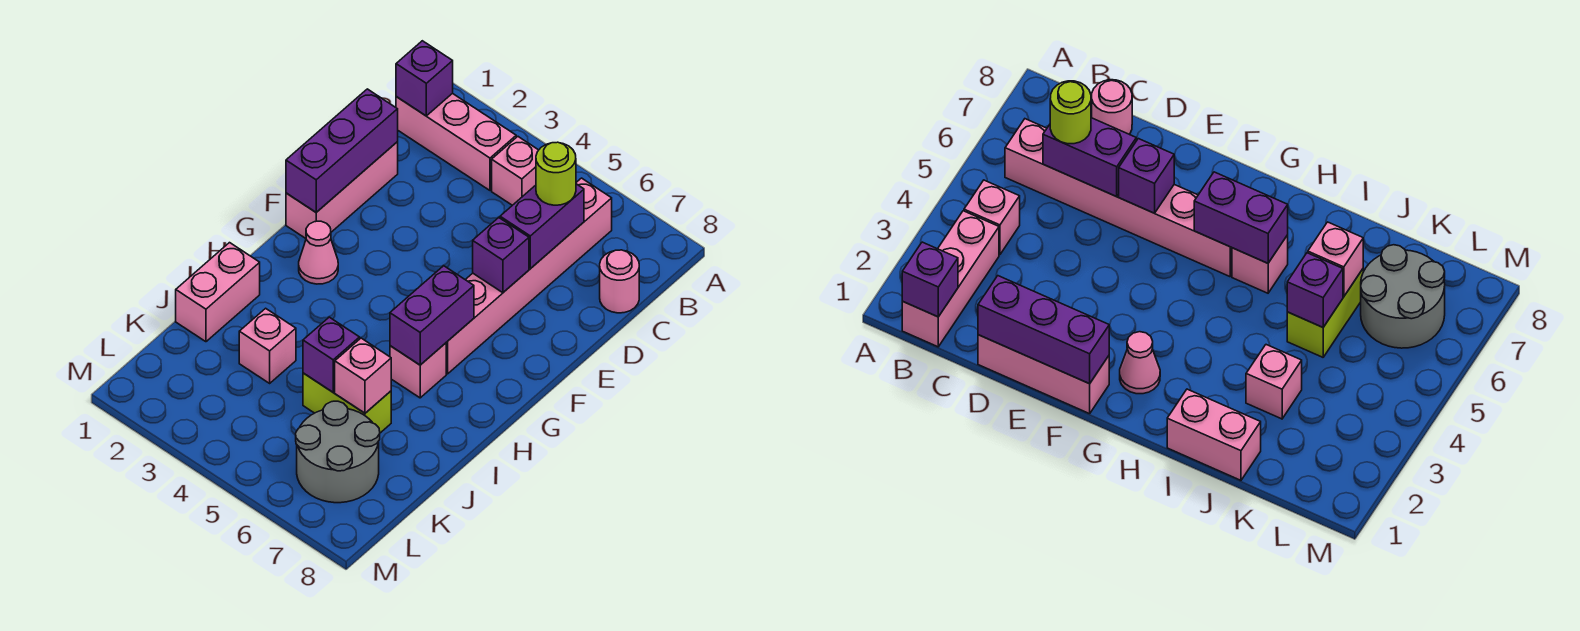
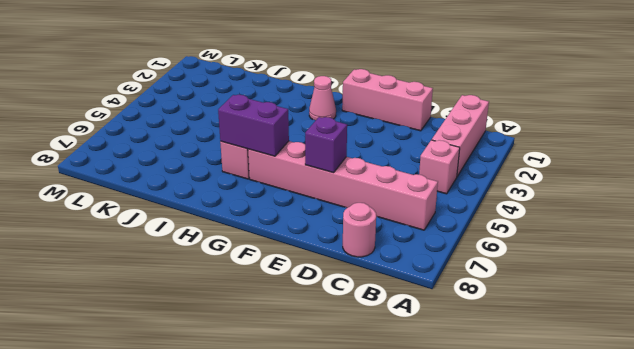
none -> pink 1x2 brick [176,243,260,342]
none -> pink 1x1 brick [239,308,296,383]
none -> lime 1x2 brick [303,373,391,433]

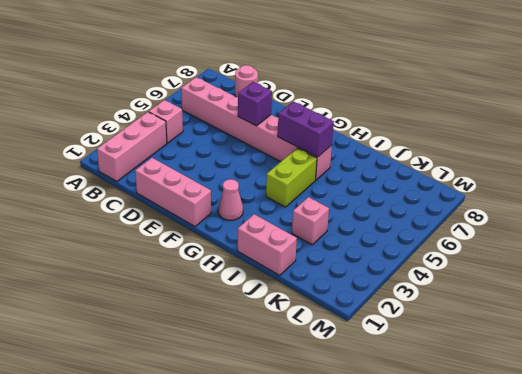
lime 1x2 brick [266,148,317,207] -> lime 1x2 brick moved to [303,373,391,433]
none -> grey 2x2 round brick [296,401,380,503]
none -> purple 1x1 brick [396,41,453,116]
none -> purple 1x2 brick [500,184,584,269]

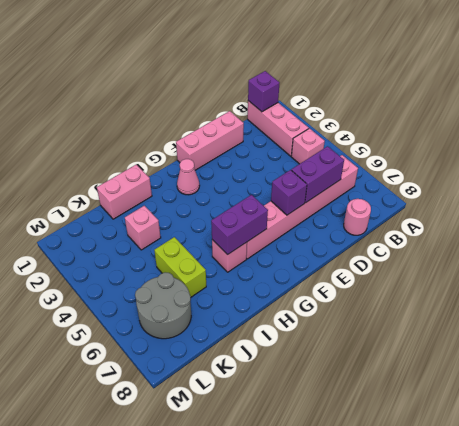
none -> purple 1x3 brick [286,89,398,212]
none -> purple 1x1 brick [303,317,360,392]
none -> pink 1x1 brick [335,338,391,413]

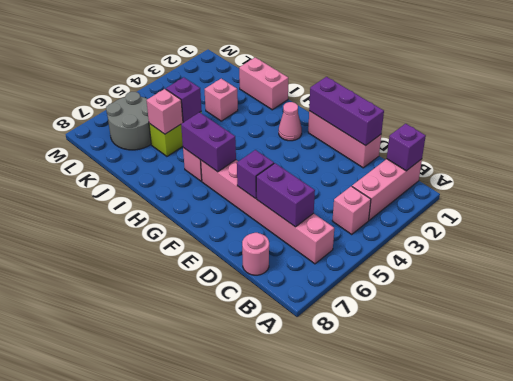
none -> lime 1x1 round brick [536,142,576,205]

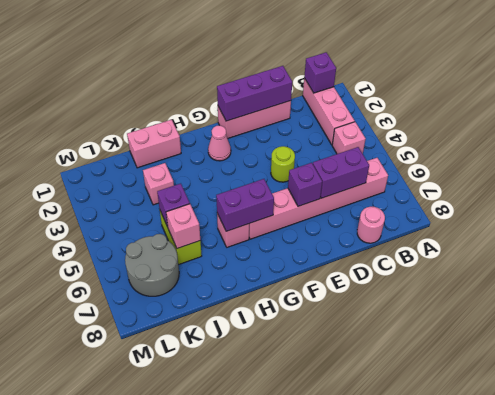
lime 1x1 round brick [271,146,295,182] -> lime 1x1 round brick moved to [536,142,576,205]

